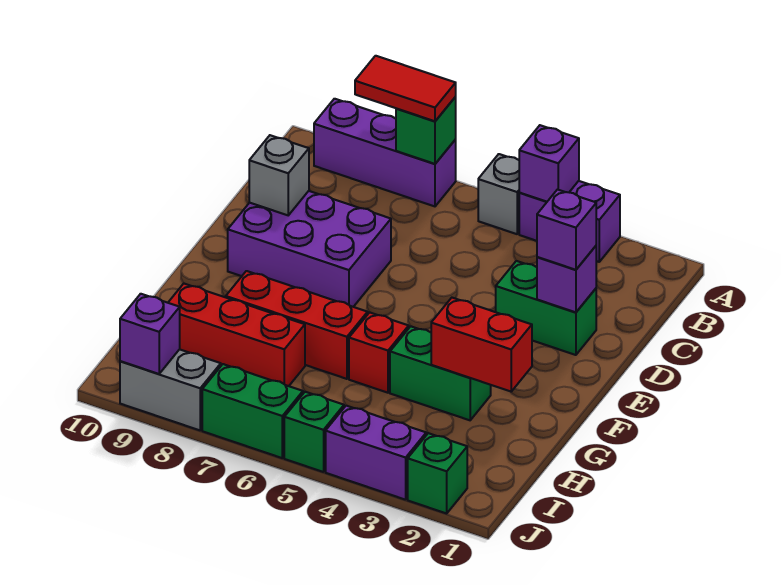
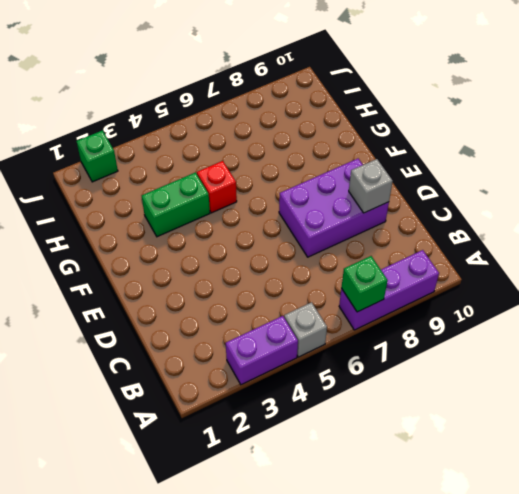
none -> green 1x2 brick [496,261,596,355]
none -> red 1x3 brick [226,271,368,379]
none -> red 1x3 brick [168,284,305,386]

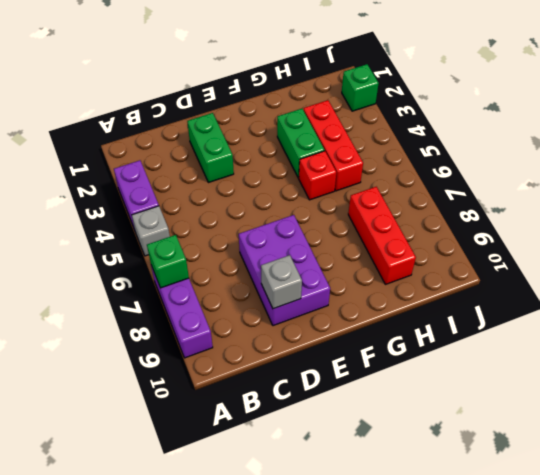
red 1x3 brick [304,100,363,191] -> red 1x3 brick moved to [226,271,368,379]
none -> purple 1x2 brick [326,406,426,500]
none -> green 1x1 brick [284,392,344,472]
none -> green 1x2 brick [202,364,303,458]

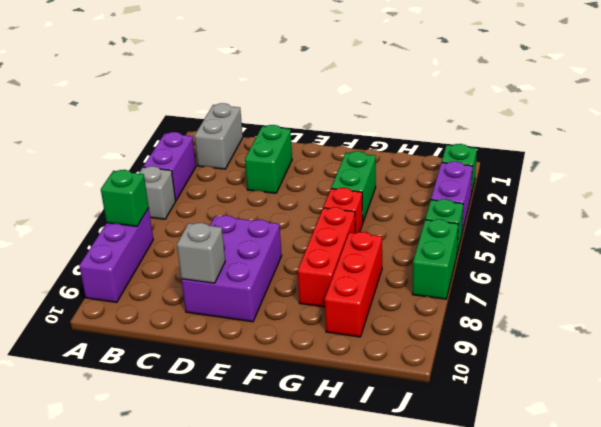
grey 1x2 brick [194,103,243,169] -> grey 1x2 brick moved to [120,349,221,430]
none -> purple 1x1 brick [519,125,579,202]
none -> purple 1x1 brick [537,246,596,312]
none -> red 1x2 brick [431,298,532,391]

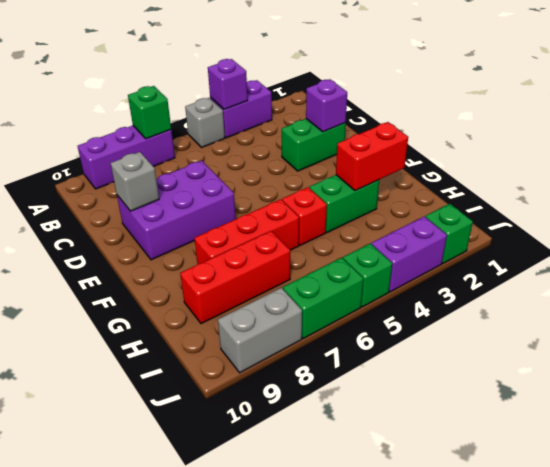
none -> purple 1x1 brick [120,294,180,374]
none -> red 1x2 tile [355,56,456,121]
none -> purple 1x1 brick [537,190,596,270]

